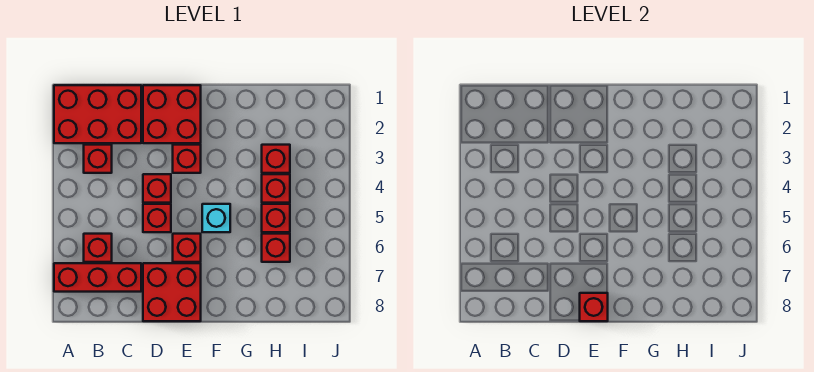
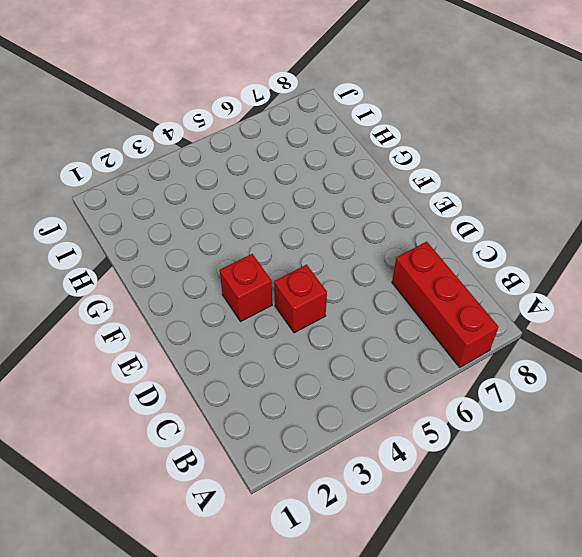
none -> red 2x3 brick [54,85,141,143]
none -> red 1x1 brick [84,145,112,173]
none -> red 1x1 brick [84,234,112,262]

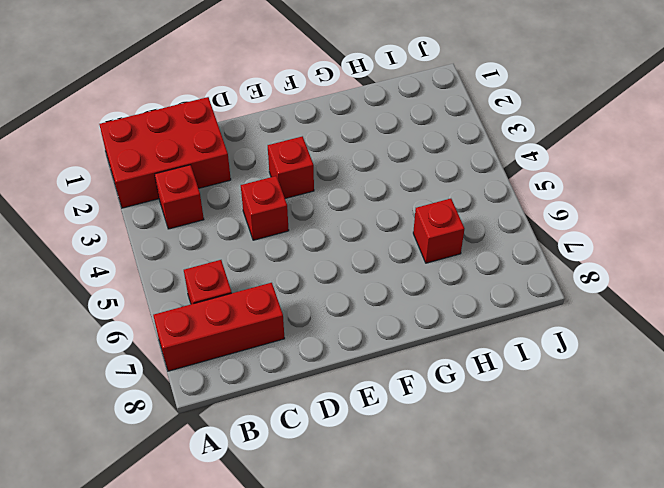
none -> red 2x2 brick [143,85,201,143]
none -> red 1x1 brick [143,204,171,232]
none -> red 2x2 brick [143,263,201,321]

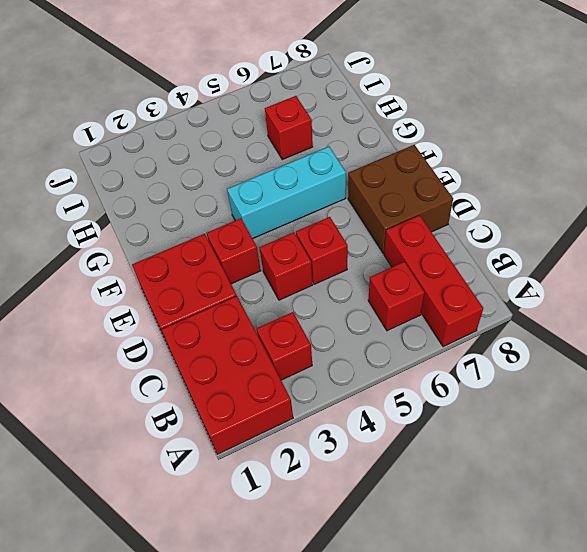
brown 2x2 brick [348,145,453,253] -> red 2x2 brick [143,263,201,321]
cyan 1x3 brick [227,147,346,239] -> cyan 1x1 brick [202,204,230,232]
none -> red 1x1 brick [173,234,201,262]
none -> red 1x1 brick [262,145,290,173]
none -> red 1x1 brick [262,174,290,203]

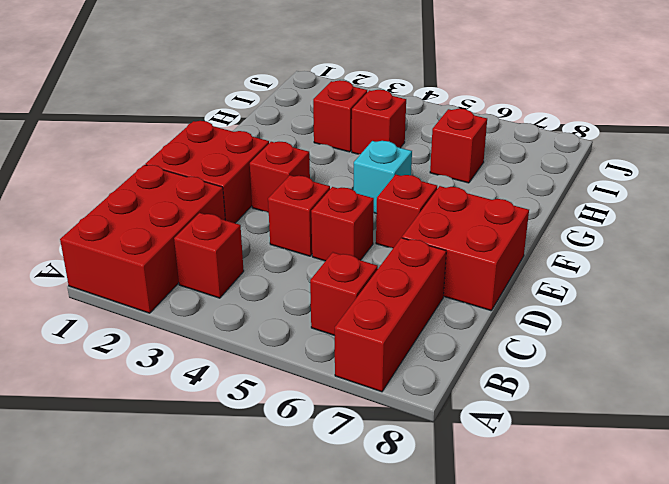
none -> red 1x1 brick [262,204,290,232]
none -> red 1x1 brick [580,293,608,321]

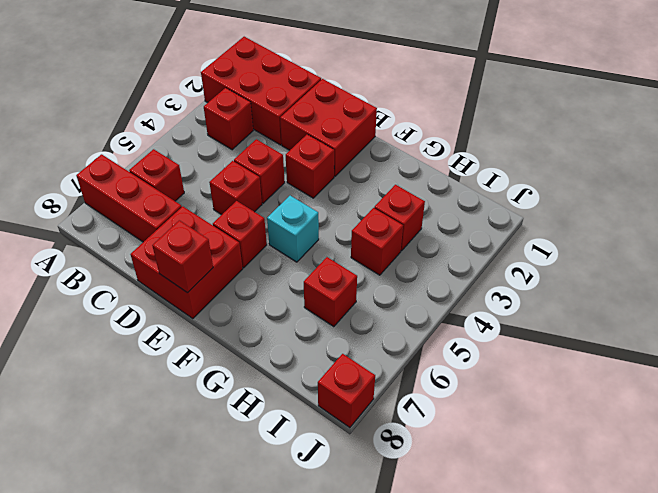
red 1x1 brick [318,354,375,428] -> red 1x1 brick moved to [262,204,290,232]

